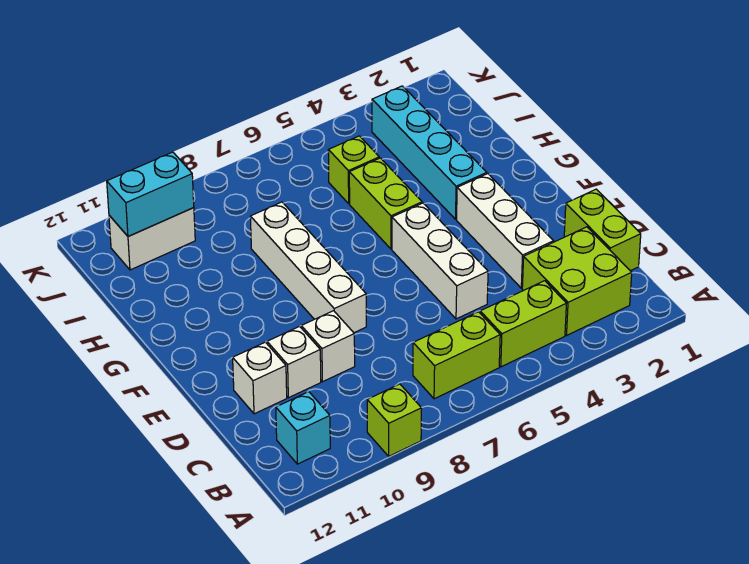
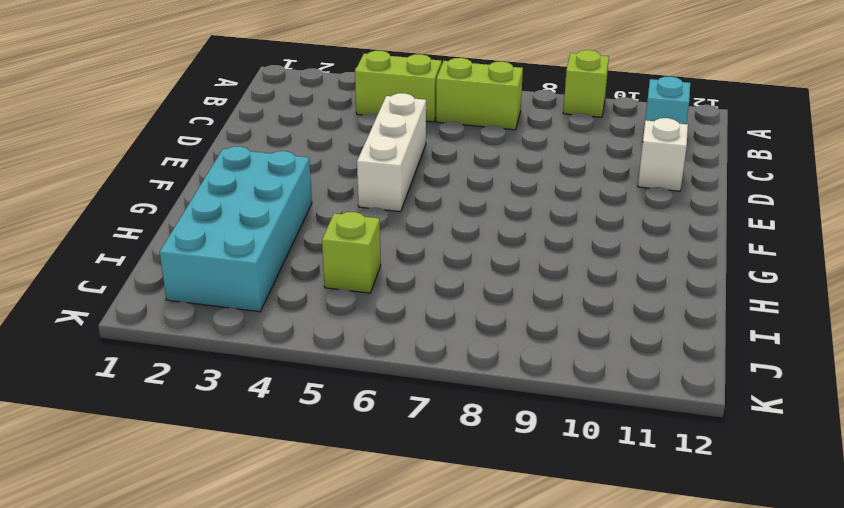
cyan 2x4 brick [160,146,312,312] -> cyan 1x4 brick [372,86,487,219]
none -> lime 2x2 brick [522,227,632,335]
none -> lime 1x2 brick [564,189,641,271]
none -> white 1x3 brick [457,174,553,288]

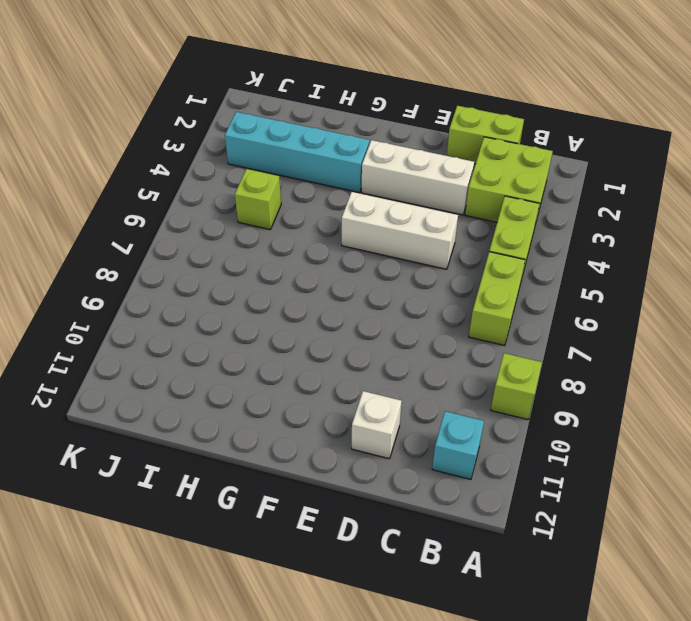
none -> white 1x1 brick [301,311,355,382]
none -> white 1x1 brick [267,326,321,398]
none -> white 1x4 brick [250,202,366,333]

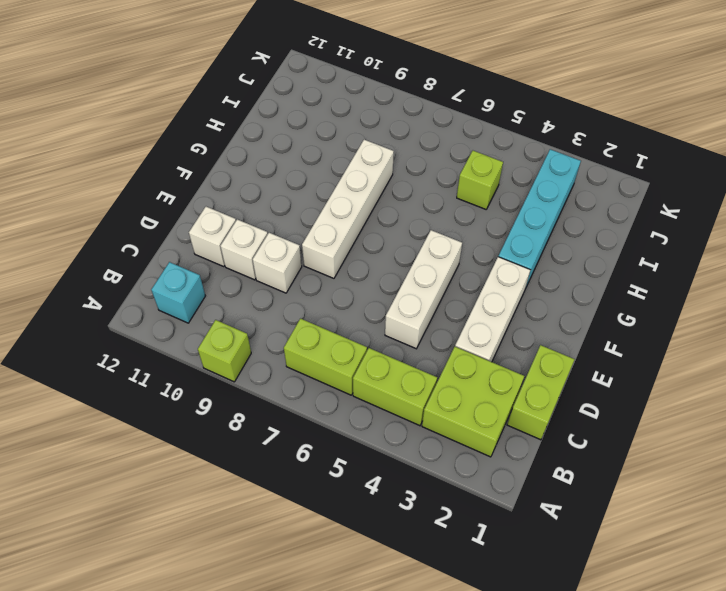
none -> lime 1x2 brick [349,158,422,249]
none -> white 1x2 brick [109,208,195,270]
none -> cyan 1x2 brick [107,152,194,236]

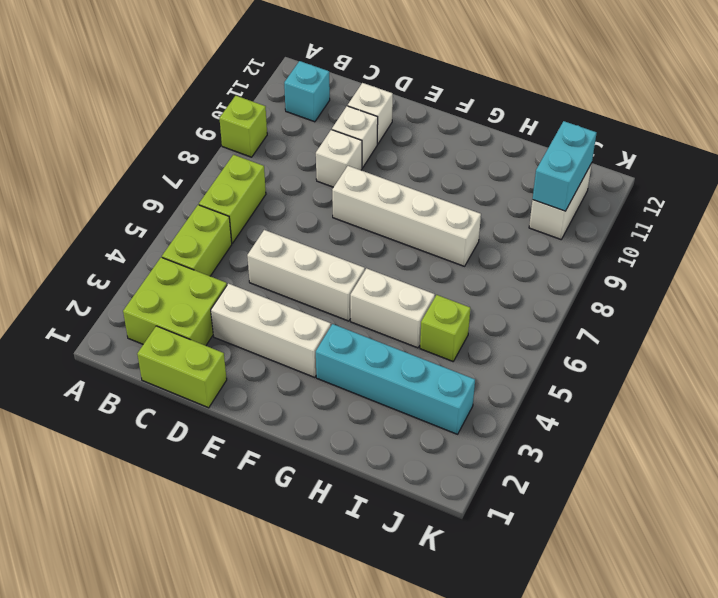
white 1x2 brick [350,268,435,348] -> lime 1x2 brick [349,158,422,249]

